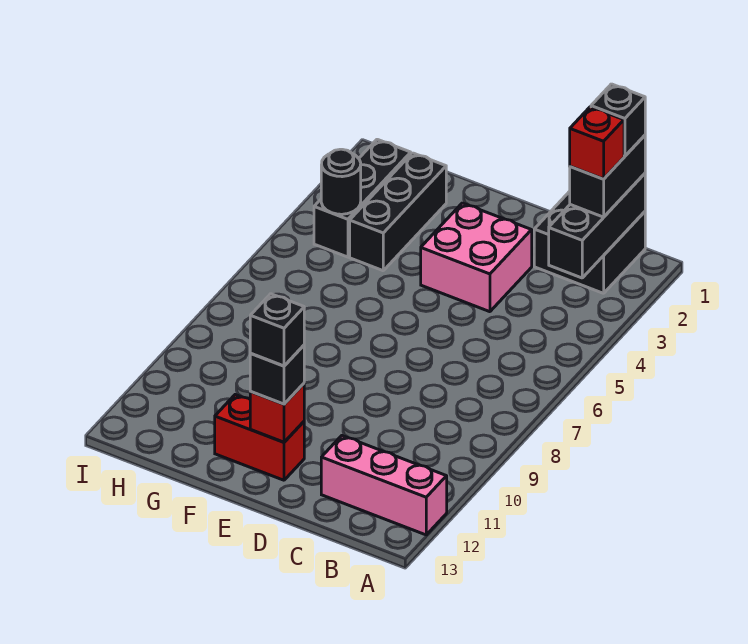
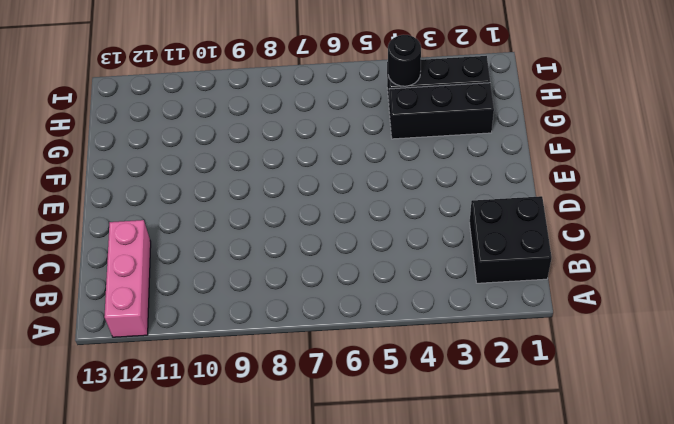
none -> pink 2x2 brick [421,203,532,312]
none -> red 1x2 brick [215,395,304,480]
none -> black 1x3 brick [549,174,645,278]

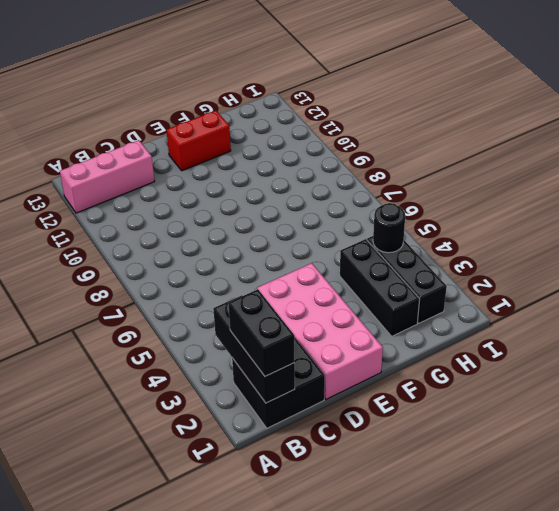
pink 2x4 brick [257,263,383,399] -> pink 2x2 brick [421,203,532,312]
none -> red 1x1 brick [250,384,304,442]
none -> black 1x1 brick [250,345,304,404]
none -> black 1x1 brick [591,84,645,156]

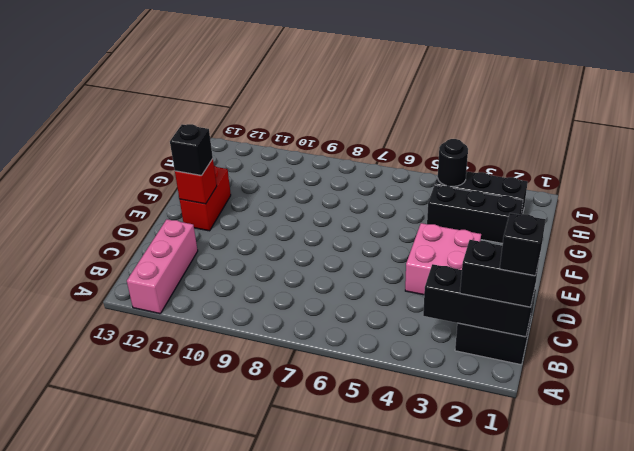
none -> red 1x1 brick [570,107,624,179]
none -> black 1x1 brick [250,294,304,366]

